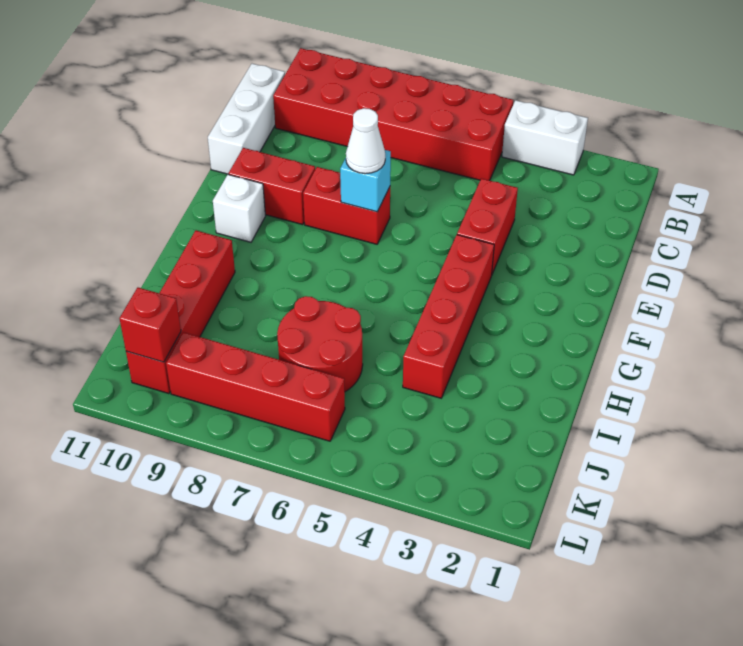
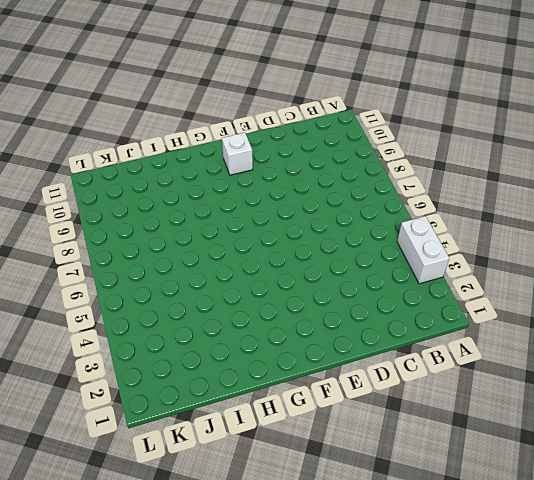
none -> red 2x6 brick [273,48,513,181]
none -> white 1x3 brick [208,64,285,174]
none -> red 1x2 brick [457,178,518,274]

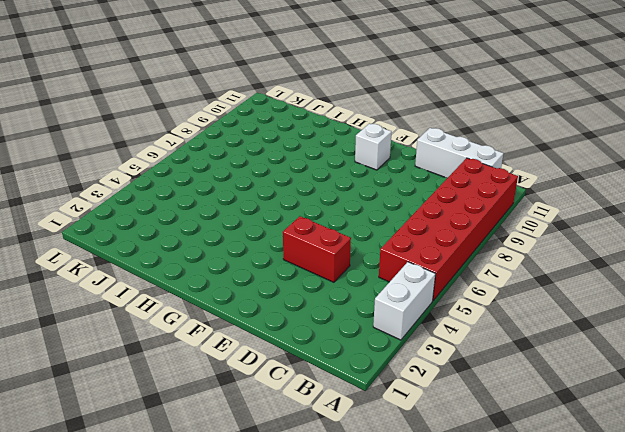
none -> red 1x2 brick [303,167,390,244]
none -> red 1x2 brick [228,148,315,225]
none -> red 1x4 brick [403,235,494,398]

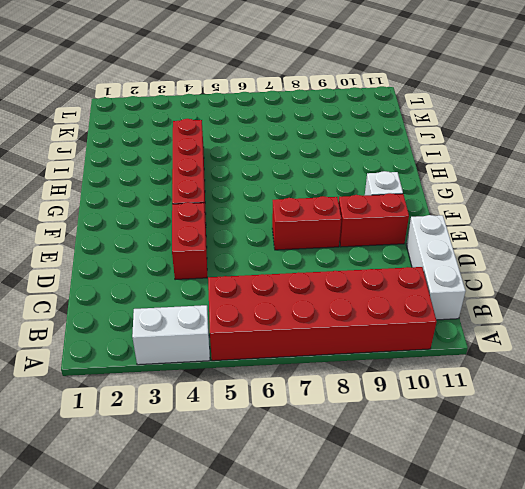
none -> red 1x4 brick [126,230,235,394]
none -> red 2x2 round brick [277,296,363,392]
none -> red 1x4 brick [166,332,345,441]

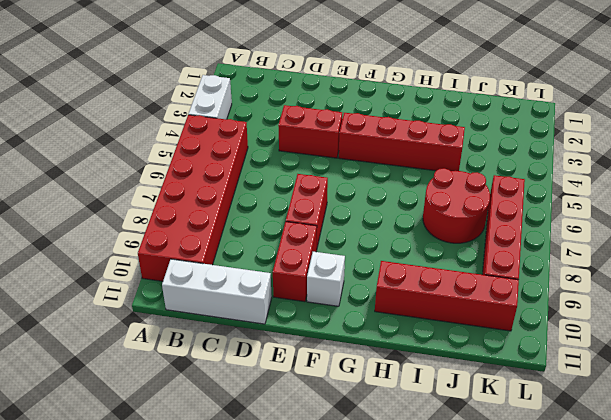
none -> cyan 1x1 brick [340,150,391,212]
none -> red 1x1 brick [119,288,181,362]
none -> white 1x1 cone [346,108,385,174]

